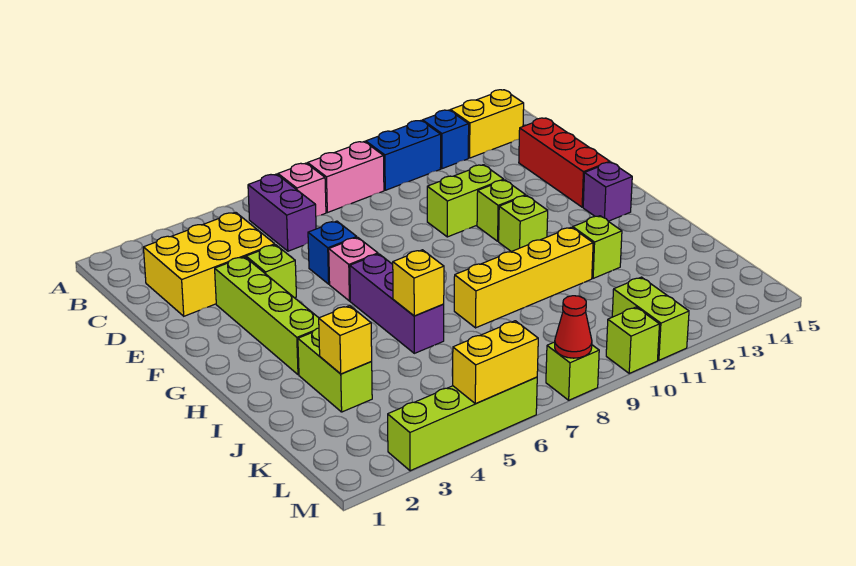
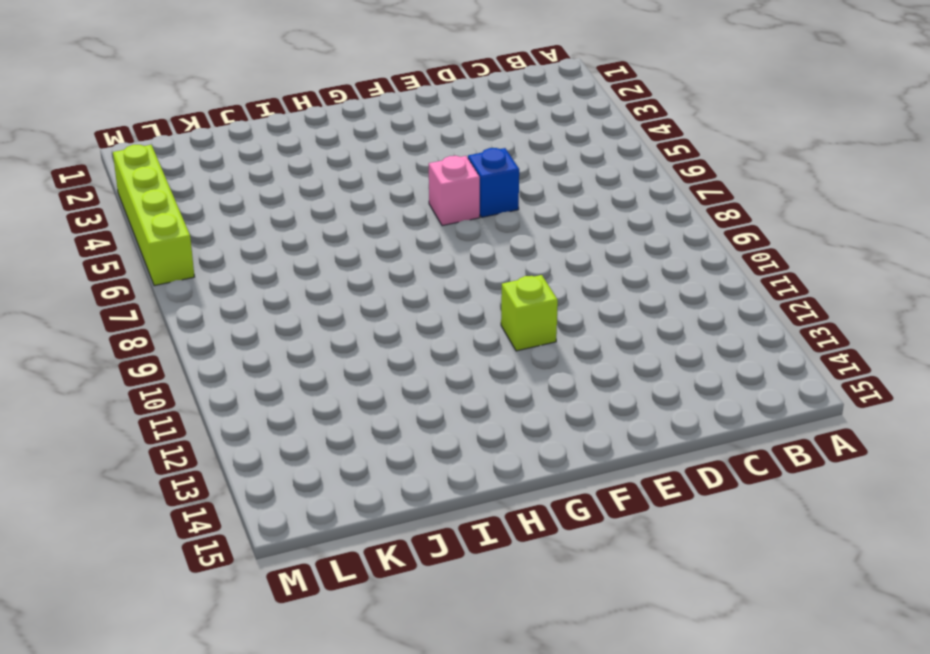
none -> purple 1x2 brick [248,174,316,251]
none -> pink 1x1 brick [278,163,326,216]
none -> pink 1x2 brick [308,142,384,213]

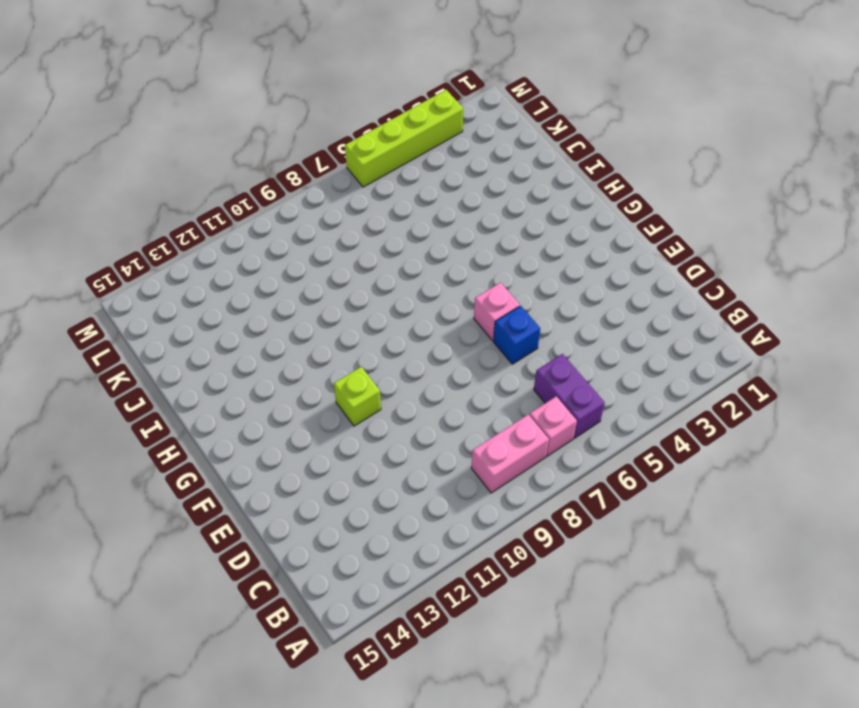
none -> blue 1x2 brick [366,121,441,190]
none -> blue 1x1 brick [423,110,469,169]
none -> yellow 1x2 brick [450,90,524,158]

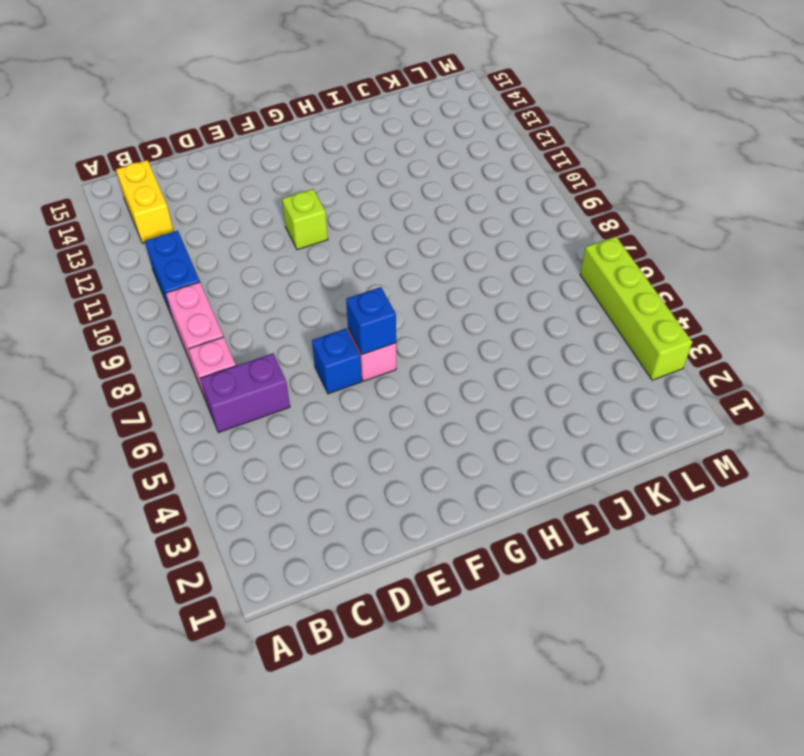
blue 1x1 brick [346,287,396,355] -> blue 1x1 brick moved to [423,110,469,169]
none -> yellow 2x3 brick [143,212,275,316]
none -> red 1x3 brick [519,118,610,207]
none -> lime 1x4 brick [215,257,319,375]

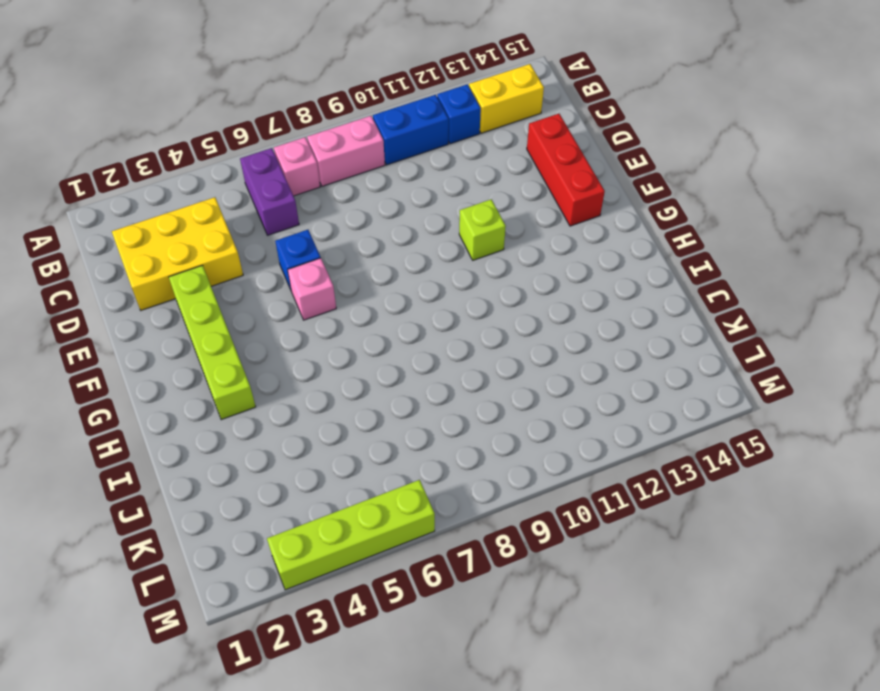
none -> lime 1x1 brick [246,245,296,298]
none -> lime 1x2 brick [427,165,504,237]
none -> purple 1x3 brick [350,254,444,353]

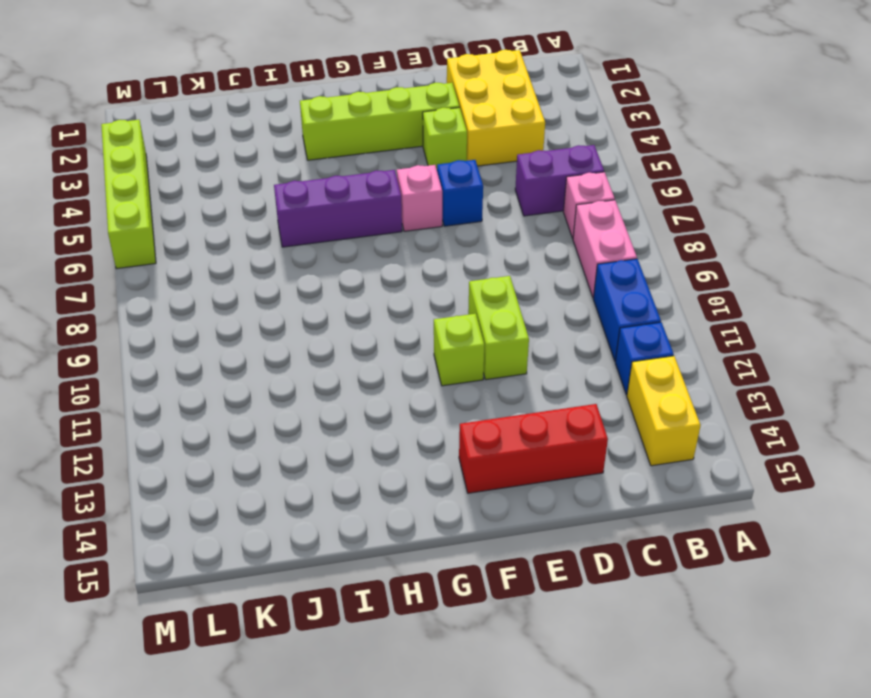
none -> lime 1x1 brick [499,196,548,252]
none -> purple 1x1 brick [583,162,632,221]
none -> lime 1x2 brick [298,328,372,412]

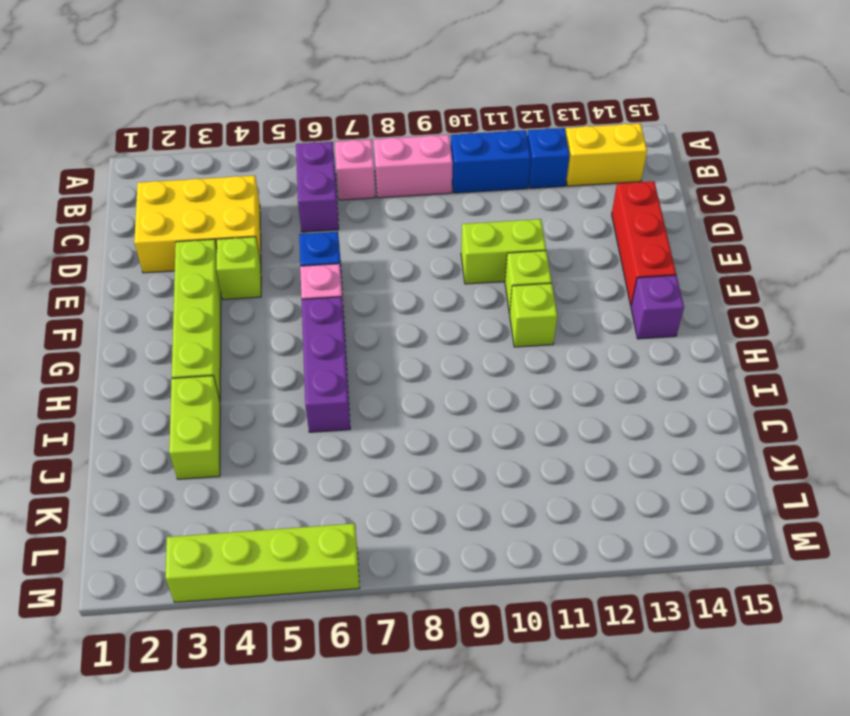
none -> yellow 1x4 brick [454,227,593,328]
none -> lime 1x1 brick [573,216,622,278]
none -> lime 1x2 brick [612,277,689,360]

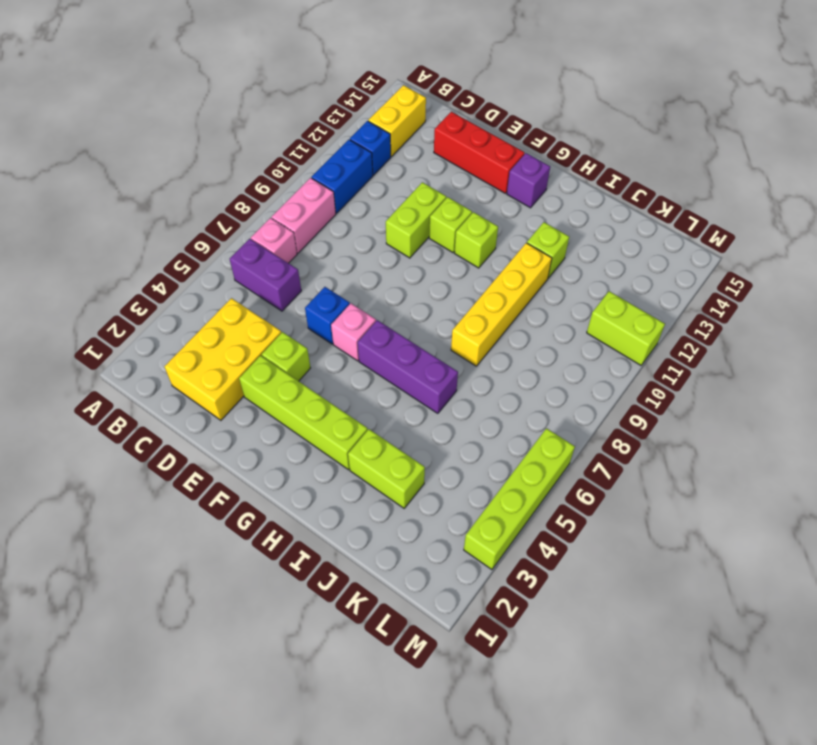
none -> lime 1x1 brick [546,342,599,400]
none -> lime 1x1 brick [606,307,660,373]
none -> yellow 1x1 brick [393,250,444,316]

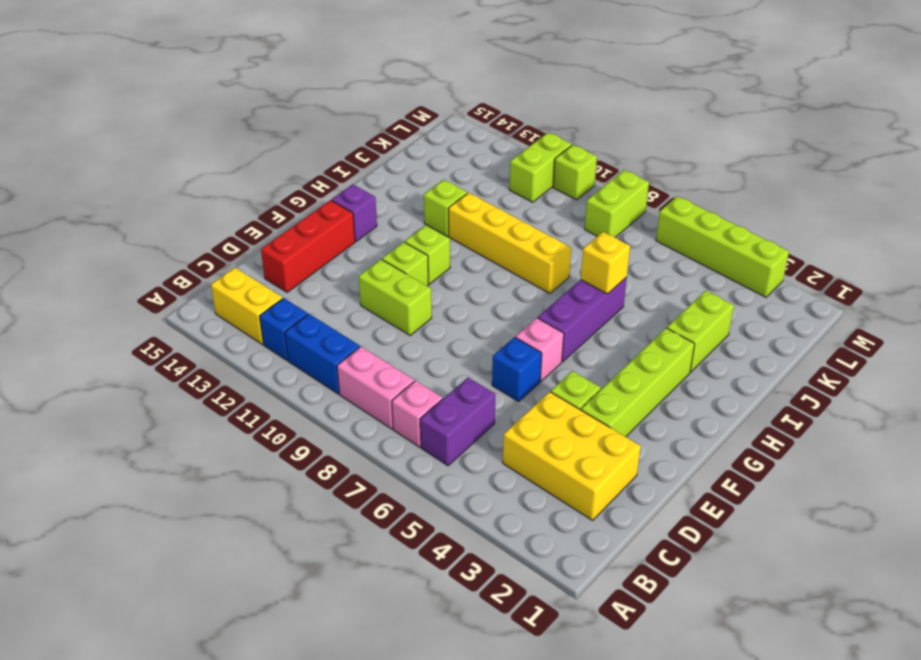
lime 1x2 brick [585,170,649,237] -> lime 1x1 brick [546,342,599,400]
none -> yellow 1x1 brick [319,306,372,374]
none -> yellow 1x2 brick [453,321,538,404]
none -> red 1x1 cone [555,296,592,358]

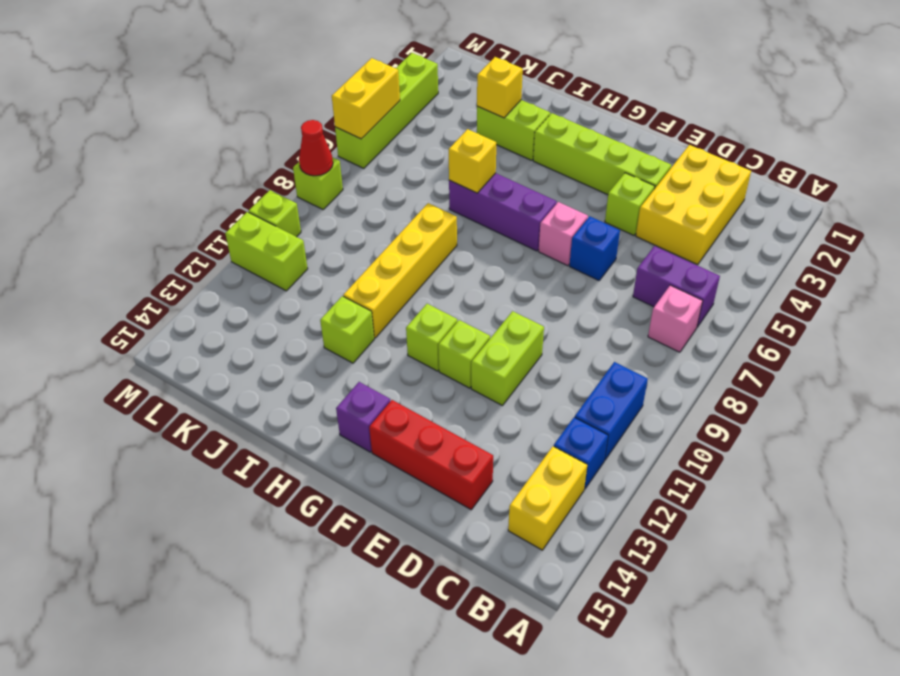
none -> pink 1x2 brick [308,142,384,213]

